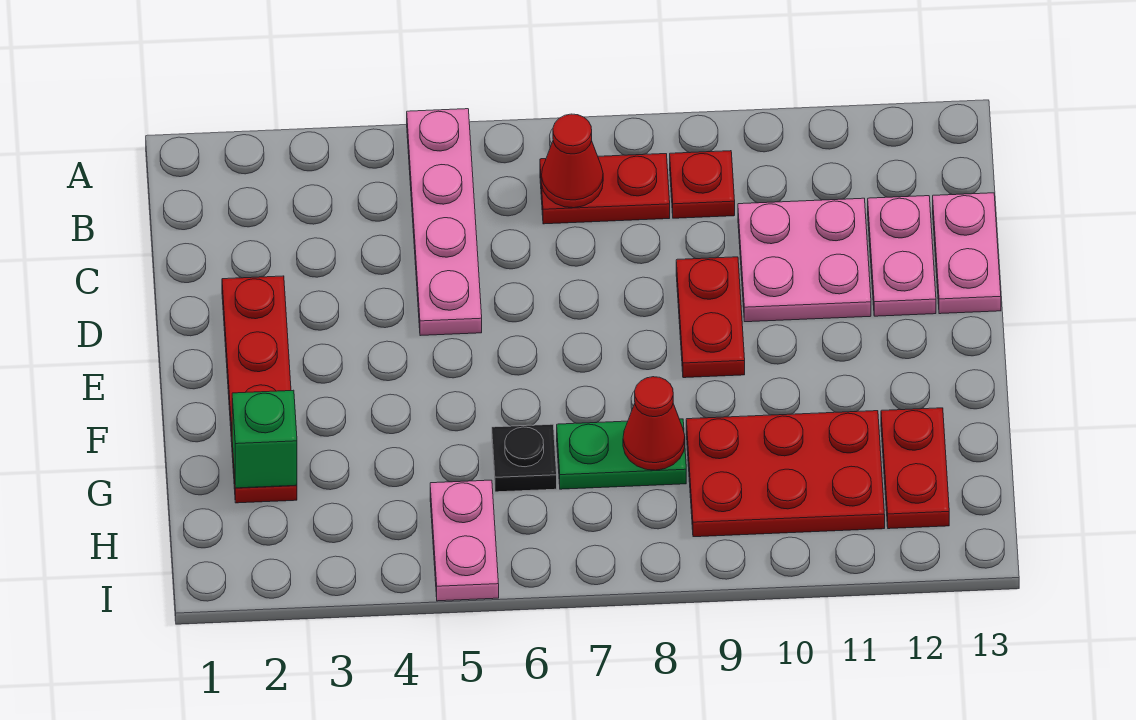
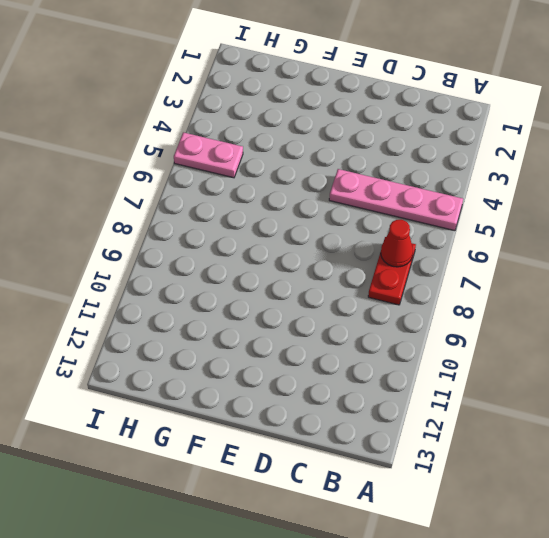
none -> red 1x1 plate [670,151,735,218]
none -> pink 2x2 plate [738,198,871,322]
none -> pink 1x2 plate [868,196,936,316]

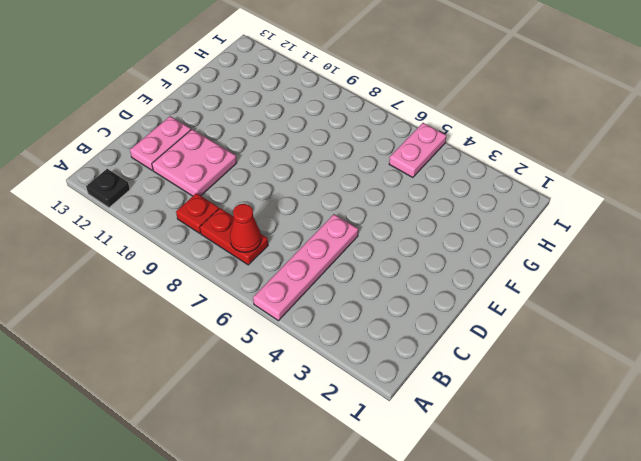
black 1x1 plate [86,169,130,208] -> black 1x1 plate moved to [492,424,557,492]
none -> pink 1x2 plate [933,193,1001,314]
none -> red 1x4 plate [222,276,297,503]
none -> red 1x2 plate [676,257,745,378]

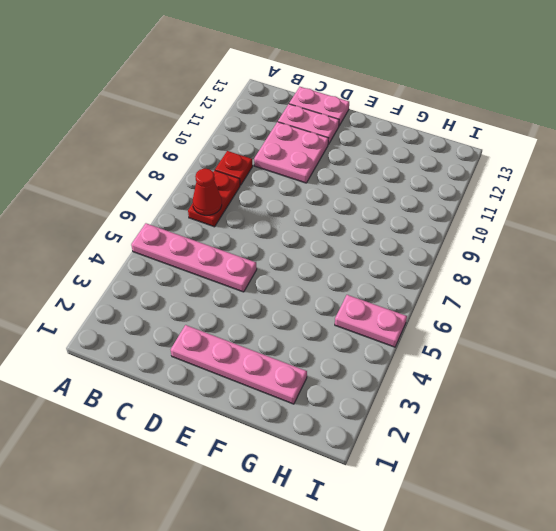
pink 1x4 plate [171,325,307,404] -> red 1x4 plate [222,276,297,503]
none -> red 1x2 plate [676,257,745,378]
none -> black 1x1 plate [492,424,557,492]
none -> green 1x2 plate [557,419,686,489]

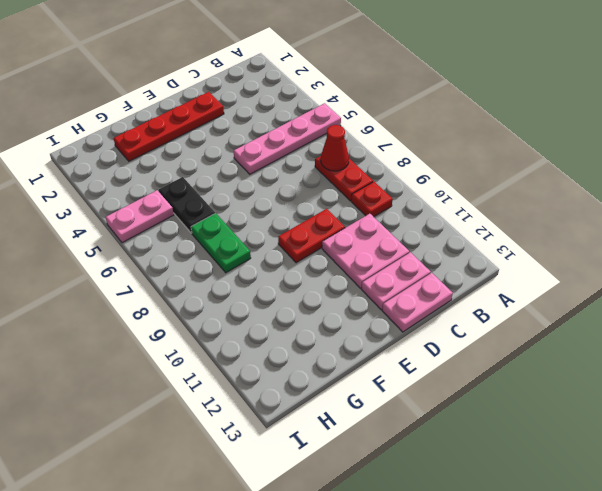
black 1x2 plate [159,177,215,233] -> black 1x1 plate [492,424,557,492]
none -> red 2x3 plate [686,411,885,537]
none -> red 1x2 plate [881,408,949,529]
none -> green 1x1 brick [232,390,297,488]

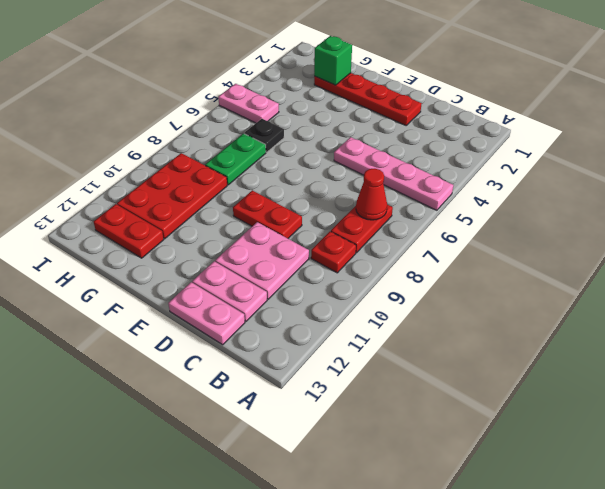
none -> red 1x1 cone [623,377,685,470]

